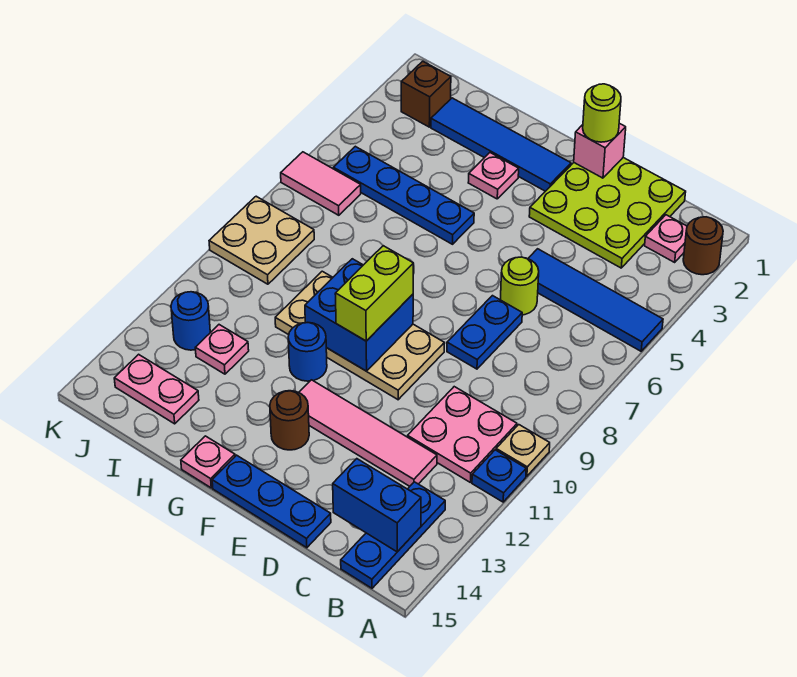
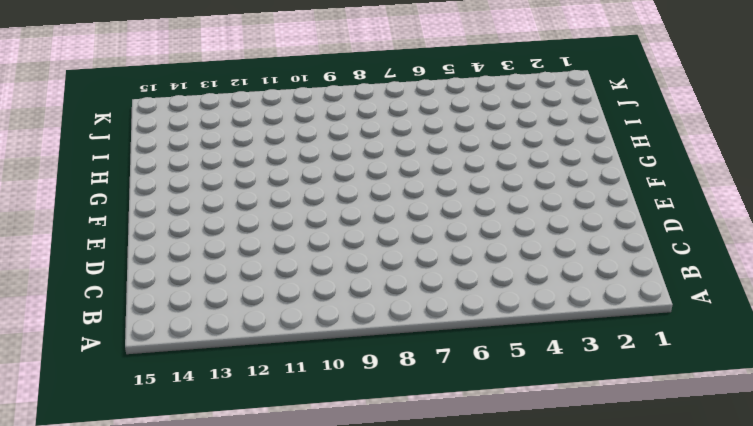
none -> brown 1x1 round brick [683,217,723,275]
none -> blue 1x4 tile [528,249,663,351]
none -> tan 1x1 plate [496,425,550,476]
none -> blue 1x1 plate [472,450,526,502]

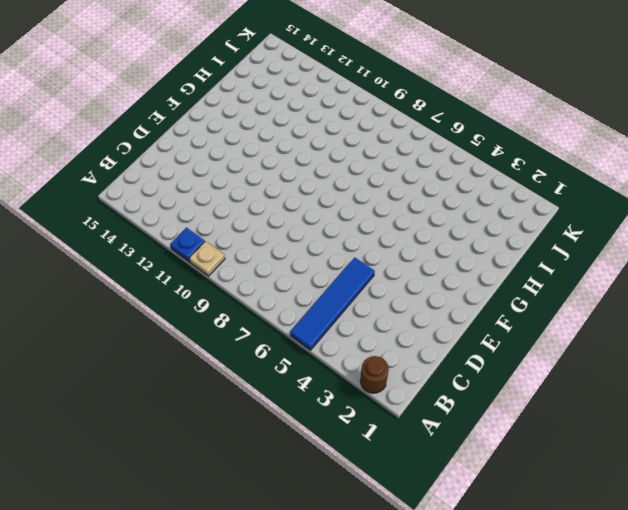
none -> pink 1x1 plate [645,215,687,262]
none -> pink 2x2 plate [407,387,517,482]
none -> blue 1x3 plate [341,482,445,588]
none -> lime 3x3 plate [529,158,686,268]

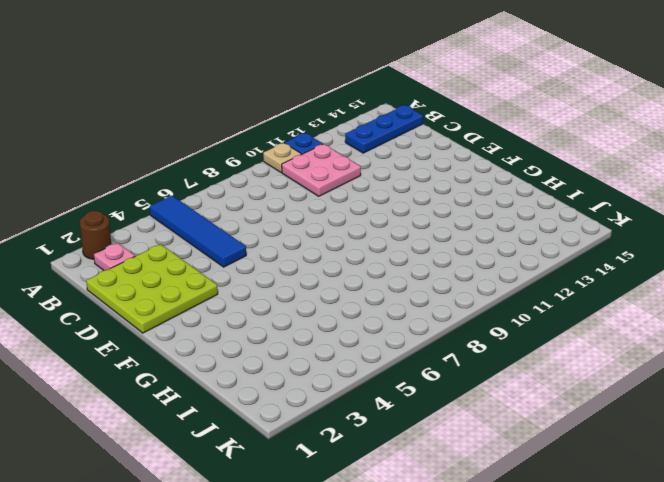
none -> pink 1x4 tile [299,380,437,486]
none -> lime 1x1 round brick [500,257,539,315]
none -> blue 1x2 plate [447,296,522,369]
none -> blue 1x3 plate [212,455,331,548]

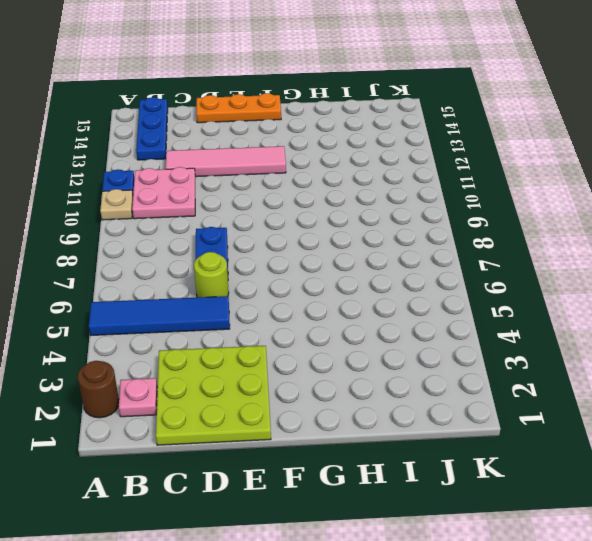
orange 1x3 plate [196,93,281,123] -> blue 1x3 plate [212,455,331,548]
none -> tan 2x4 plate [275,271,445,400]
none -> blue 1x4 tile [431,98,571,191]
none -> brown 1x1 round brick [270,391,309,450]
none -> pink 1x1 plate [468,153,519,199]

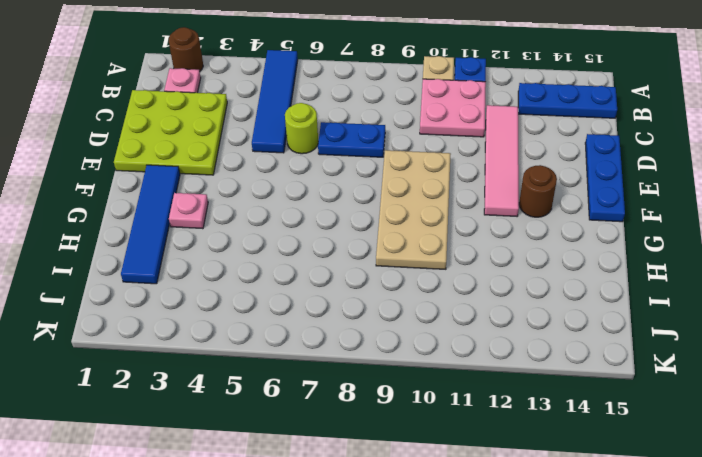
none -> blue 1x4 plate [333,146,474,244]
none -> blue 1x1 round brick [288,323,327,381]
none -> pink 1x1 plate [181,436,235,488]
none -> pink 1x1 plate [195,325,249,374]

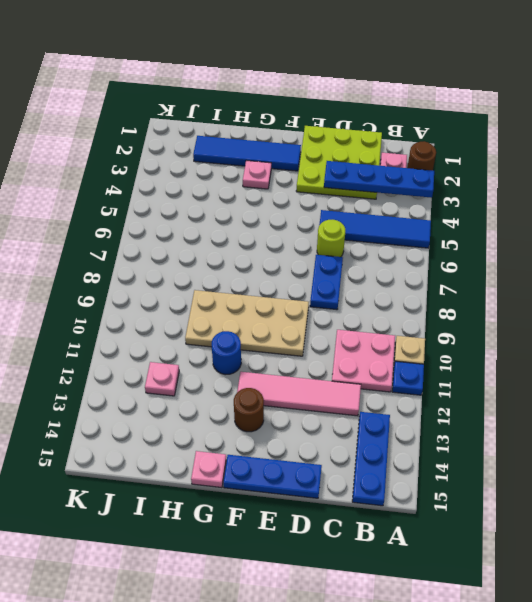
blue 1x4 plate [324,161,434,198] -> blue 1x4 plate moved to [333,146,474,244]
none -> pink 1x2 plate [114,354,199,424]
none -> brown 1x1 brick [401,61,451,127]
none -> pink 1x2 tile [281,152,361,215]
none -> tan 2x2 plate [209,196,314,284]

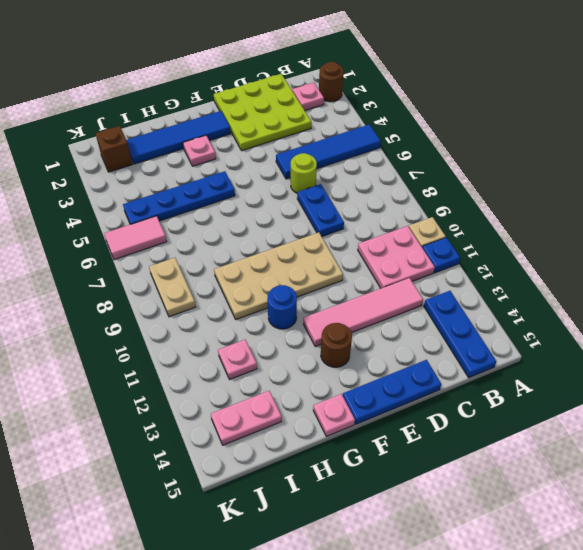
tan 1x2 plate [149,258,196,317] -> tan 2x2 plate [209,196,314,284]
none -> blue 1x1 round brick [171,292,210,350]
none -> blue 1x2 brick [333,459,421,552]
none -> pink 1x1 brick [574,123,626,178]
none -> blue 2x2 brick [305,259,413,371]

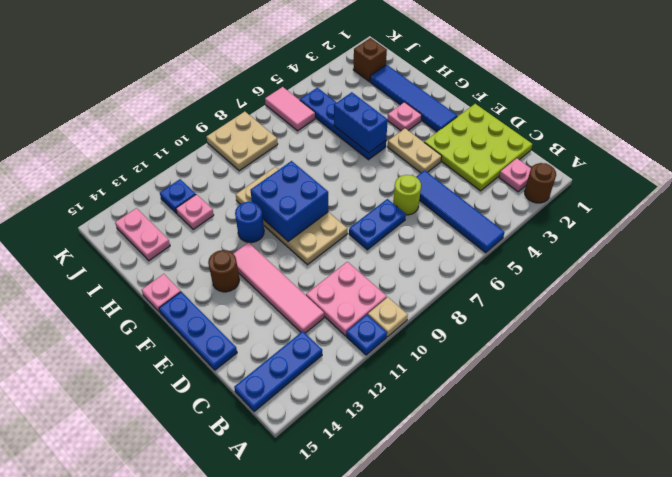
tan 1x2 plate [388,128,442,173] -> none
blue 1x2 brick [334,92,388,153] -> blue 1x2 brick moved to [333,459,421,552]
blue 1x1 plate [160,179,196,213] -> blue 1x1 round brick [171,292,210,350]
none -> pink 1x1 brick [574,123,626,178]
none -> lime 1x1 round brick [583,84,621,142]
none -> lime 1x2 brick [335,246,413,341]

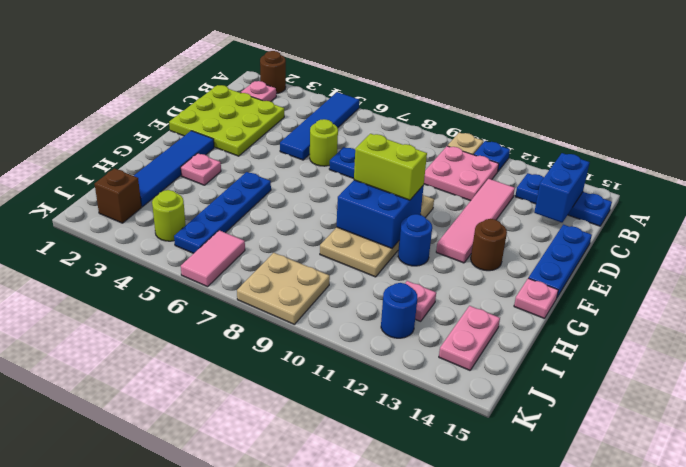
lime 1x1 round brick [152,190,186,241] -> lime 1x1 round brick moved to [583,84,621,142]
none -> pink 1x1 brick [574,123,626,178]

